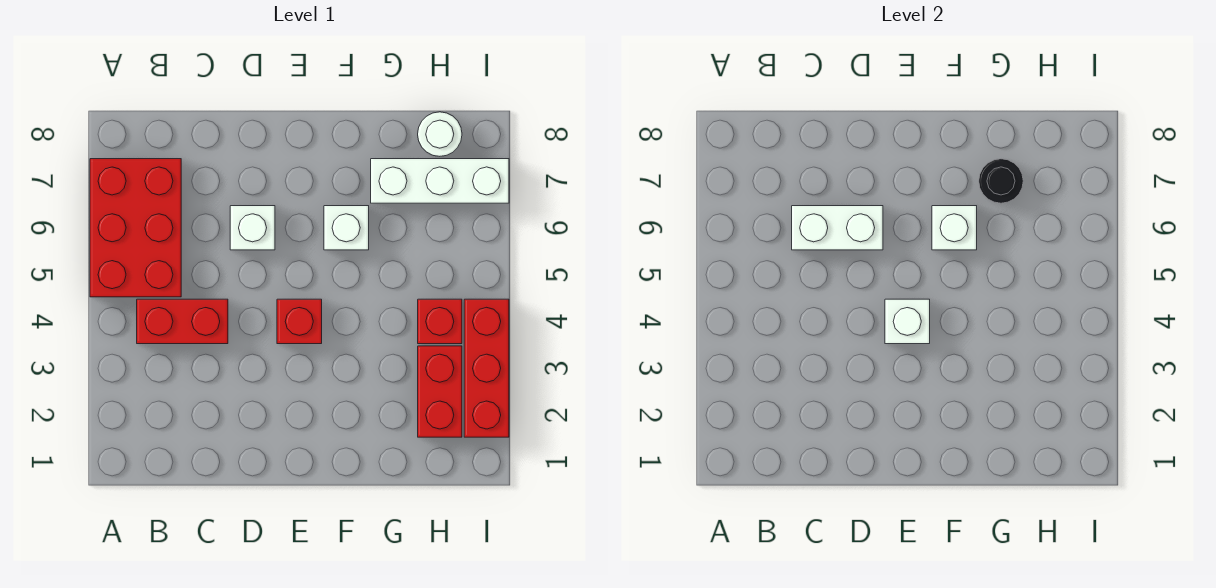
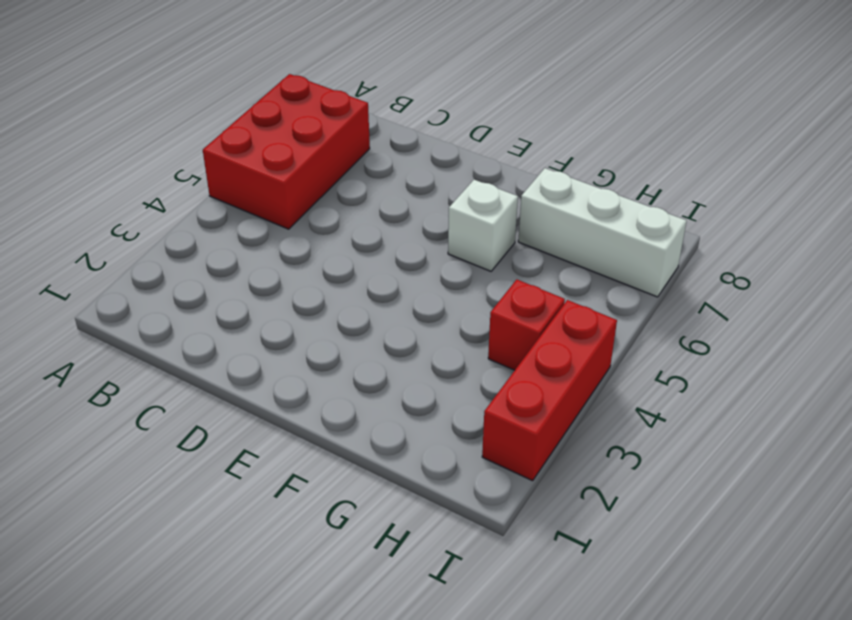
none -> red 1x2 brick [137,299,228,344]
none -> white 1x1 brick [230,206,275,250]
none -> red 1x1 brick [277,299,322,344]

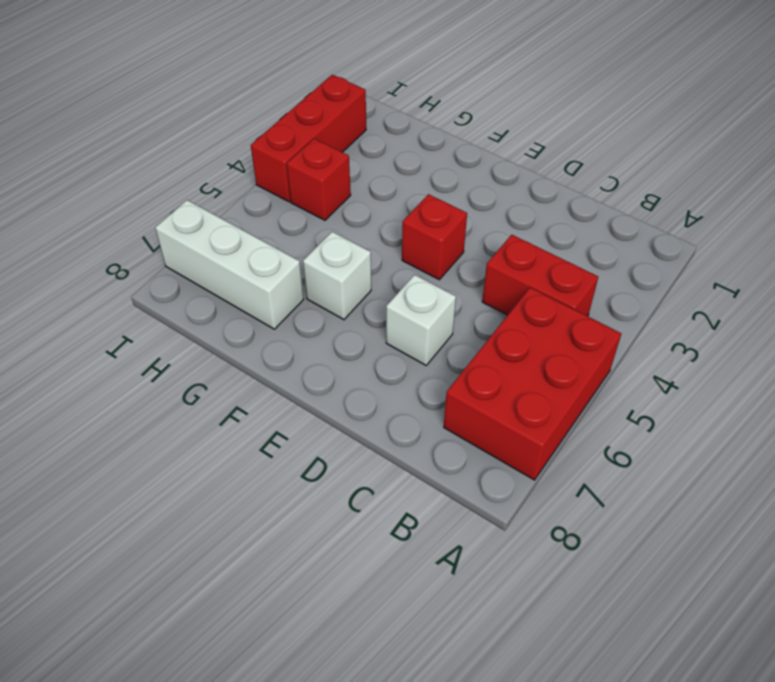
none -> red 1x2 brick [418,346,462,437]
none -> white 1x1 round brick [418,112,462,156]
none -> white 1x2 brick [792,206,883,250]

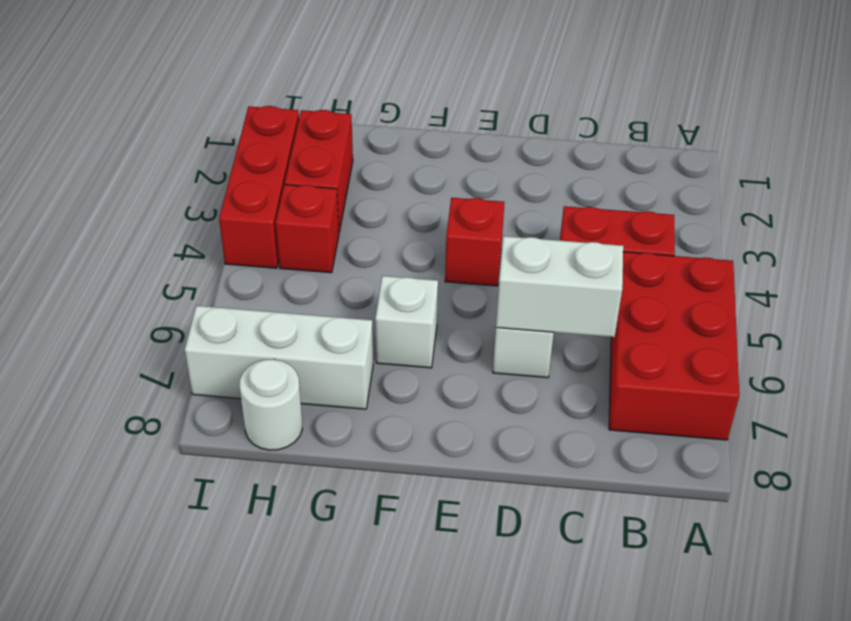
none -> white 1x1 brick [885,299,930,344]
none -> white 1x1 brick [932,206,977,250]
none -> black 1x1 round brick [979,159,1023,203]

